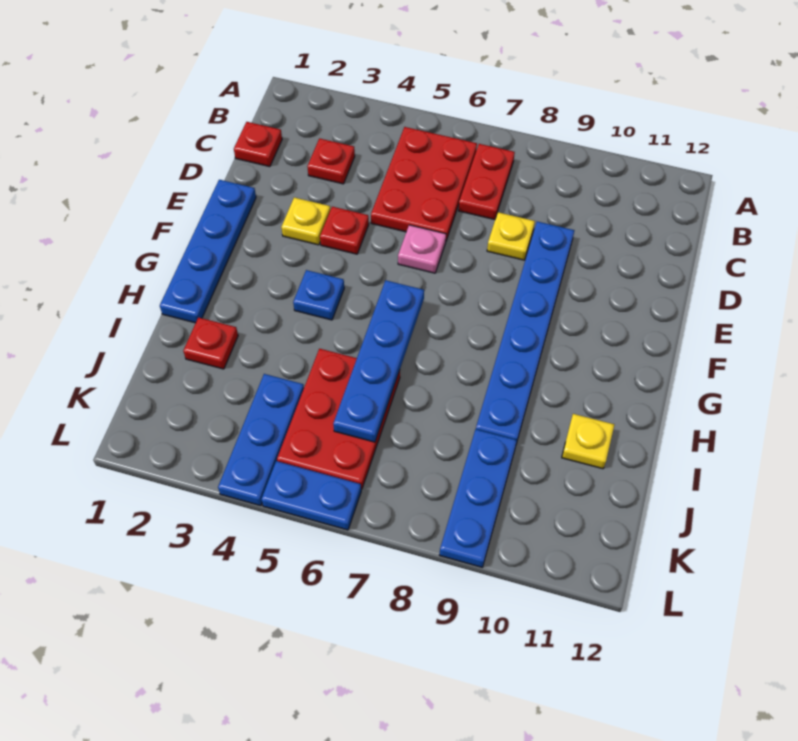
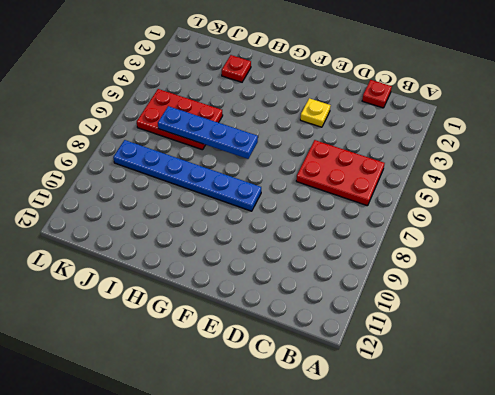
blue 1x6 plate [113,140,261,211] -> blue 1x6 plate moved to [476,222,574,444]
none -> red 1x2 plate [459,144,515,220]
none -> red 1x1 plate [307,139,355,184]
none -> yellow 1x1 plate [487,212,535,260]

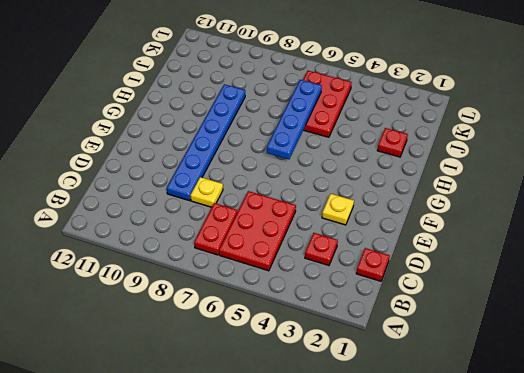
none -> blue 1x4 plate [160,180,256,323]
none -> red 1x1 plate [320,207,369,254]
none -> pink 1x1 plate [398,225,446,273]

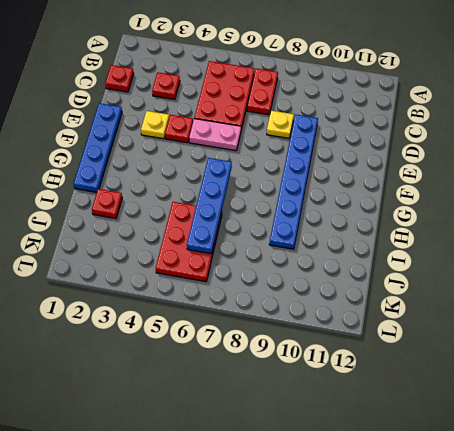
pink 1x2 plate [189,119,241,151] -> pink 1x1 plate [398,225,446,273]
none -> blue 1x1 plate [293,270,344,320]
none -> yellow 1x1 plate [562,414,614,469]
none -> blue 1x3 plate [218,374,304,506]

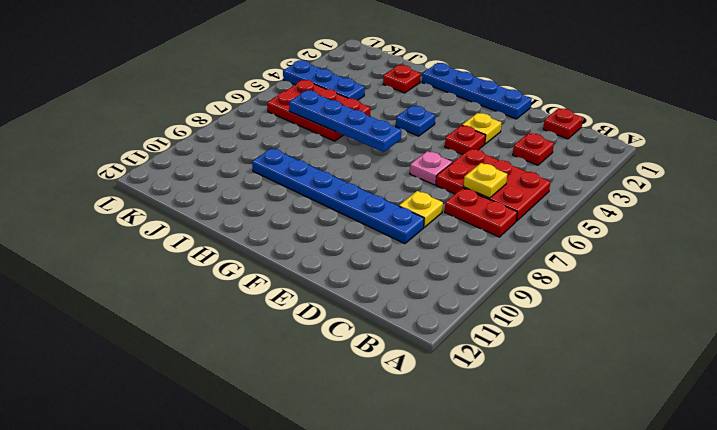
yellow 1x1 plate [464,163,507,198] -> yellow 1x1 plate moved to [562,414,614,469]
none -> blue 1x3 plate [440,429,517,567]
none -> blue 1x2 plate [261,461,361,530]

